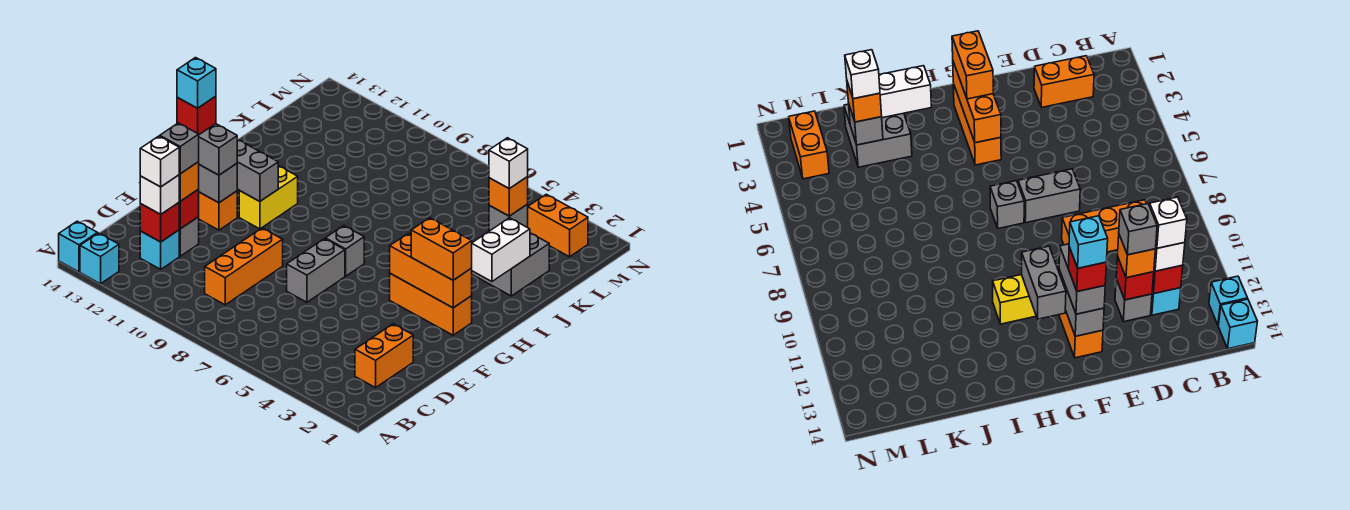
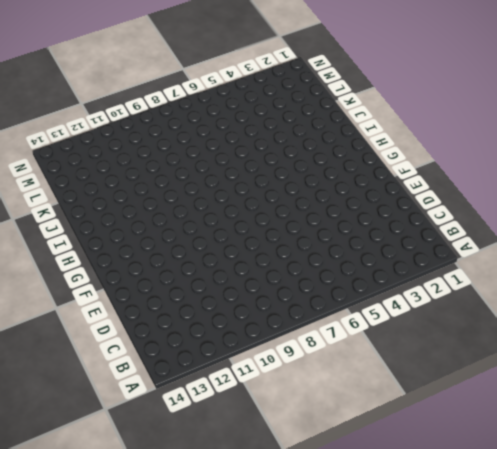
none -> cyan 1x1 brick [80,233,119,284]
none -> cyan 1x1 brick [59,221,98,272]
none -> orange 1x2 brick [355,324,413,388]
none -> orange 1x3 brick [205,228,283,305]

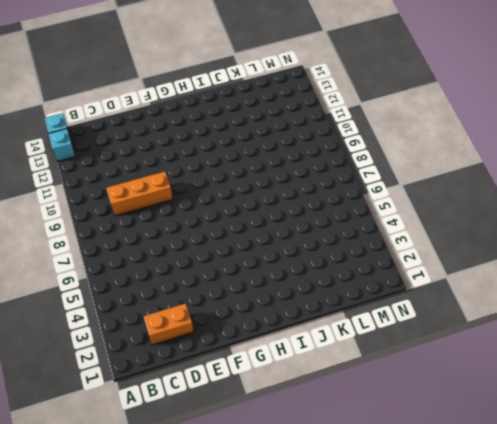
none -> cyan 1x1 brick [140,230,179,269]
none -> grey 1x1 brick [179,217,199,256]
none -> grey 1x2 brick [287,239,345,302]
none -> orange 1x2 brick [199,191,237,230]

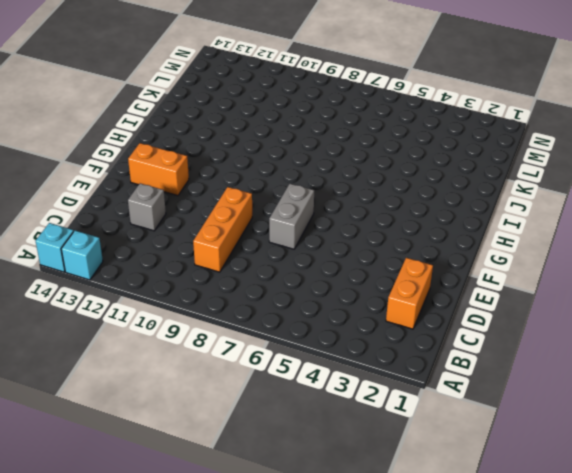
none -> cyan 1x1 brick [140,230,179,269]
none -> orange 1x3 brick [390,274,472,335]
none -> grey 1x1 brick [325,226,364,276]
none -> yellow 1x2 brick [239,166,298,229]

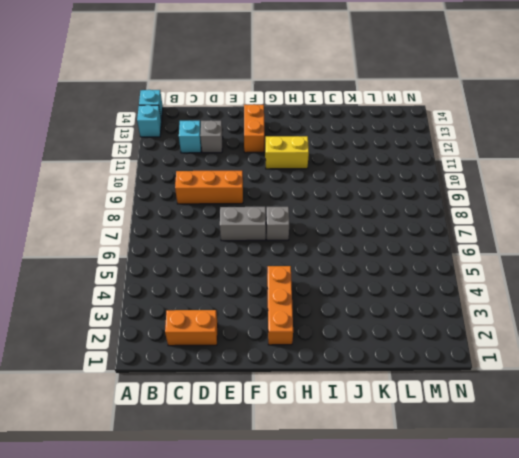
none -> grey 2x2 brick [472,233,549,296]
none -> orange 1x2 brick [528,194,588,257]
none -> red 1x1 brick [140,203,179,242]
none -> red 1x1 brick [179,189,199,229]

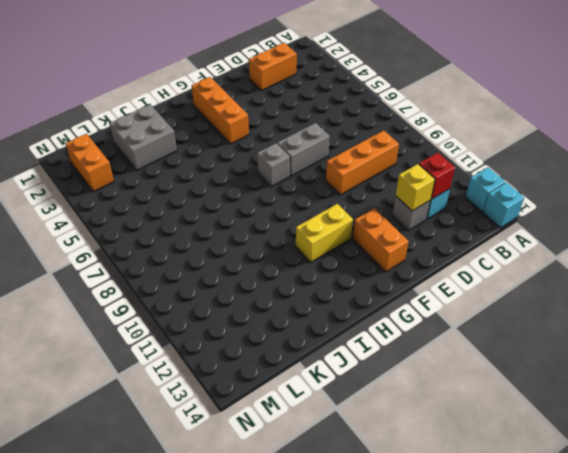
yellow 1x1 brick [396,164,435,211] -> red 1x1 brick [179,189,199,229]
none -> grey 1x2 brick [199,164,237,203]
none -> orange 1x3 brick [390,233,472,308]
none -> grey 1x2 brick [237,139,278,201]
none -> white 1x2 brick [472,218,530,281]

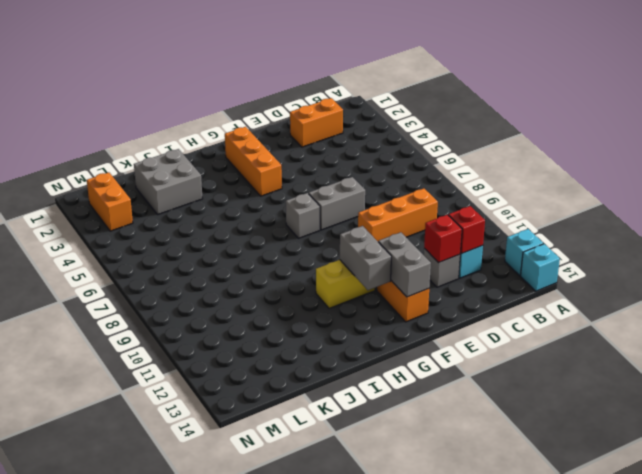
none -> orange 1x3 brick [390,233,472,308]
none -> white 1x2 brick [472,218,530,281]
none -> grey 1x1 brick [489,204,528,231]
none -> white 1x1 brick [140,175,179,214]

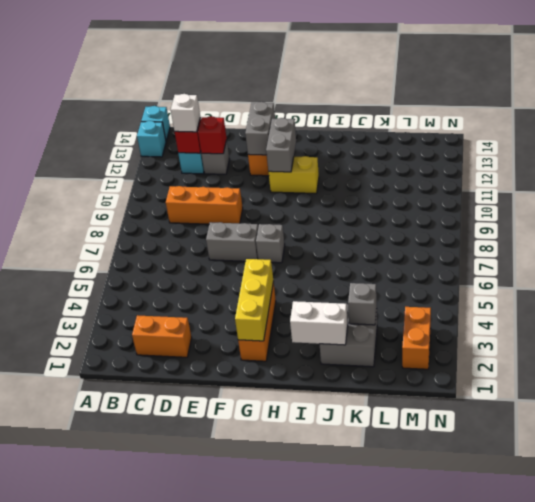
yellow 1x3 brick [235,259,273,341] -> orange 1x3 brick [390,233,472,308]
none -> orange 1x1 brick [179,162,199,201]
none -> grey 1x2 brick [199,124,237,175]
none -> orange 1x2 brick [411,218,472,280]
none -> orange 1x1 brick [489,177,528,216]

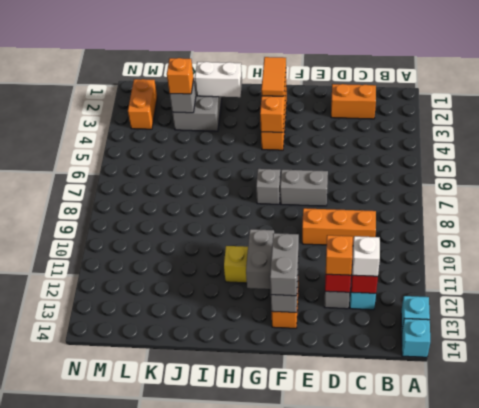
orange 1x2 tile [261,57,286,96] -> orange 1x2 brick [411,218,472,280]
none -> white 1x1 brick [140,136,179,187]
none -> grey 1x1 brick [160,123,199,174]
none -> red 1x1 brick [177,96,216,135]
none -> white 1x1 brick [489,138,528,189]

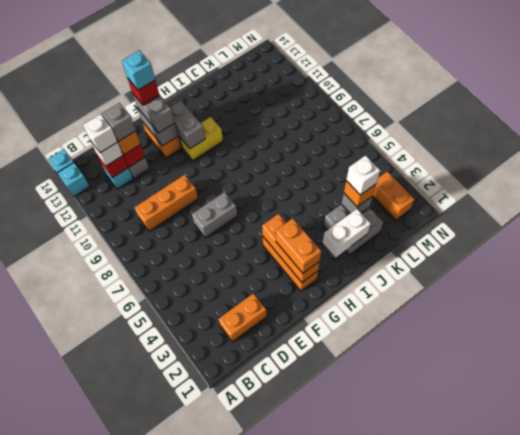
none -> grey 1x1 brick [325,226,364,276]

